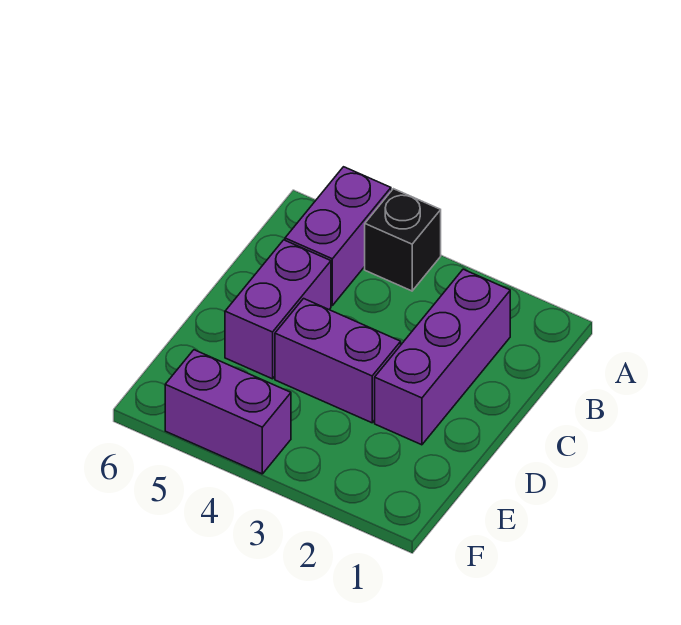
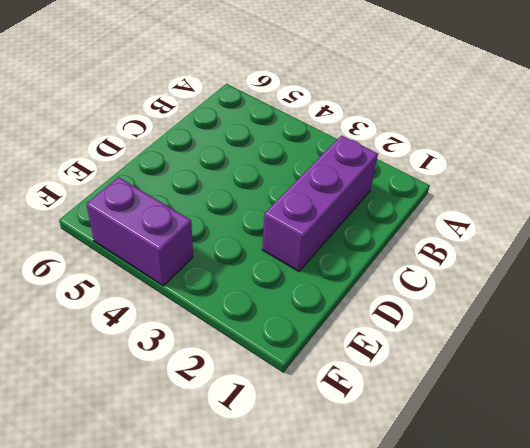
none -> black 1x1 brick [365,189,441,291]
none -> purple 1x2 brick [285,167,391,305]

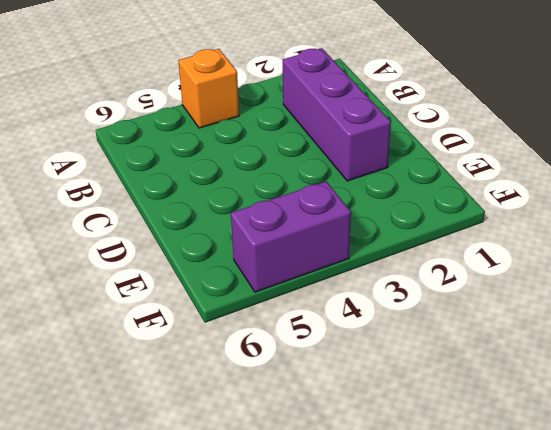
orange 1x1 brick [178,49,239,128] -> black 1x1 brick [365,189,441,291]
none -> purple 1x2 brick [285,167,391,305]
none -> purple 1x2 brick [225,240,331,379]

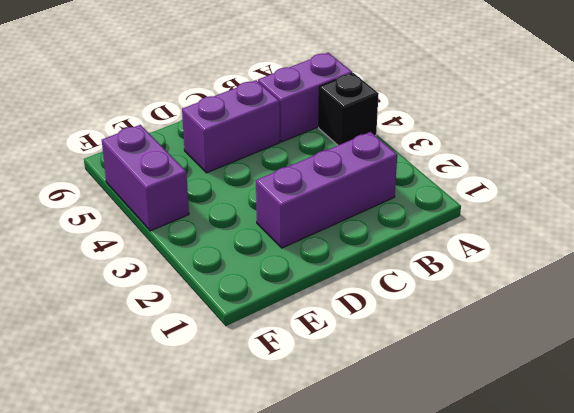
none -> purple 1x2 brick [275,299,401,423]

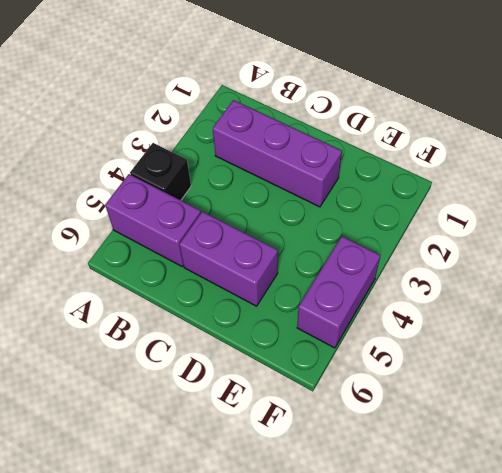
none -> purple 1x2 brick [275,299,401,423]

